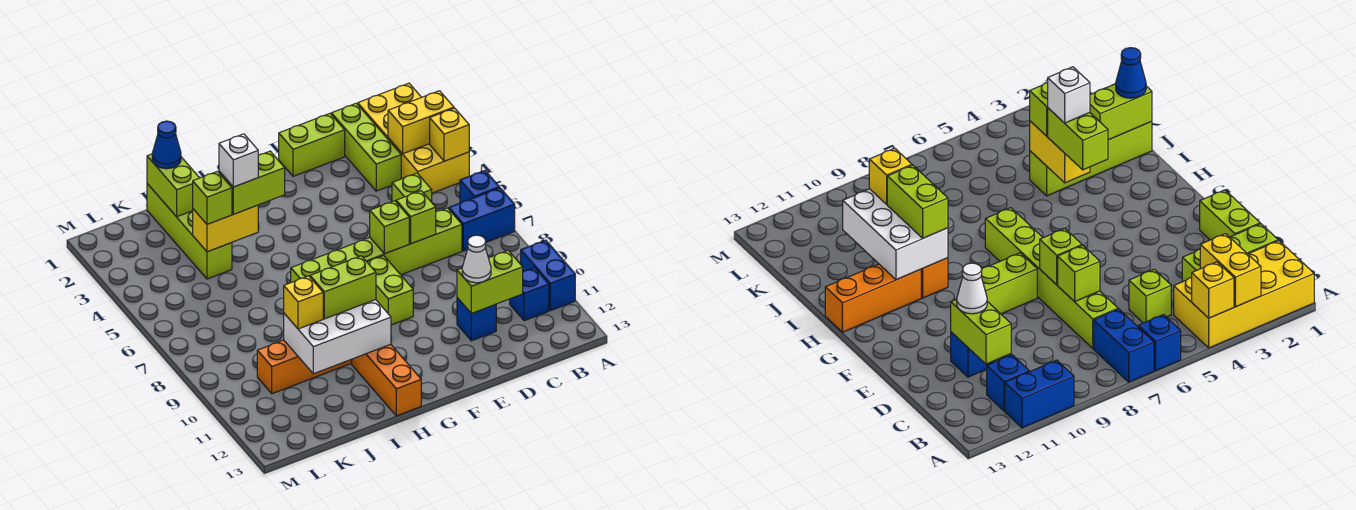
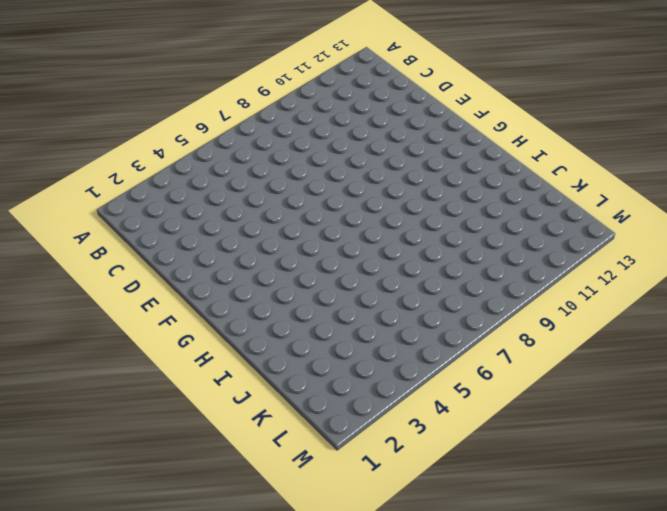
none -> yellow 2x4 brick [358,83,469,193]
none -> blue 1x1 brick [460,171,500,203]
none -> blue 1x2 brick [449,188,515,251]

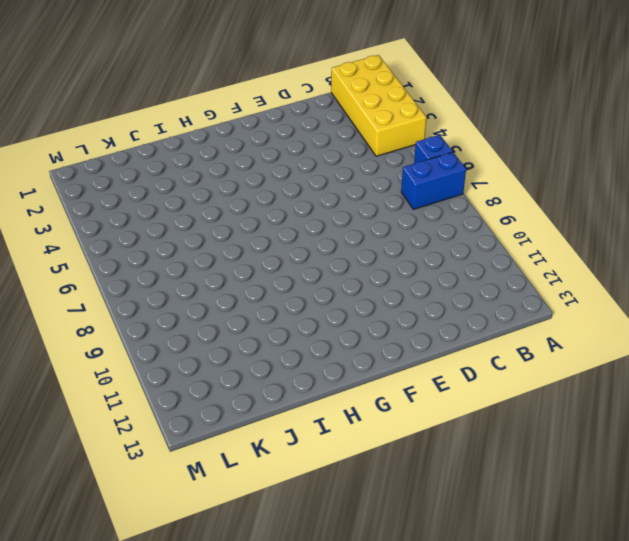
none -> blue 1x2 brick [521,240,575,311]
none -> blue 1x1 brick [510,268,549,321]
none -> lime 1x3 brick [331,103,401,191]

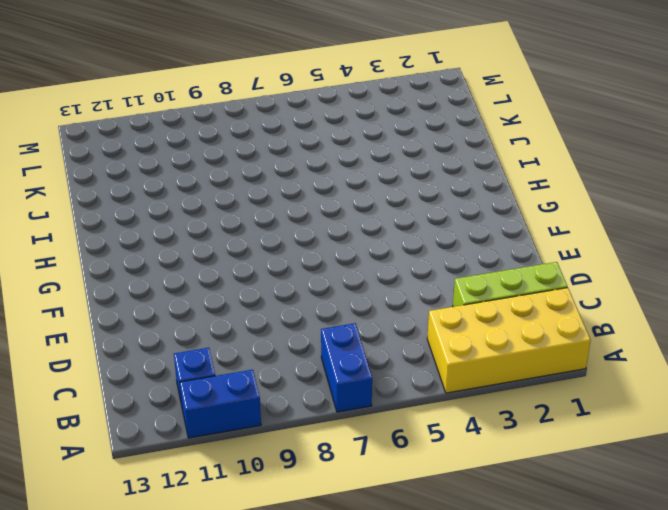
none -> blue 1x1 brick [460,171,500,203]
none -> lime 1x1 brick [392,173,432,202]
none -> lime 1x6 brick [291,208,462,282]

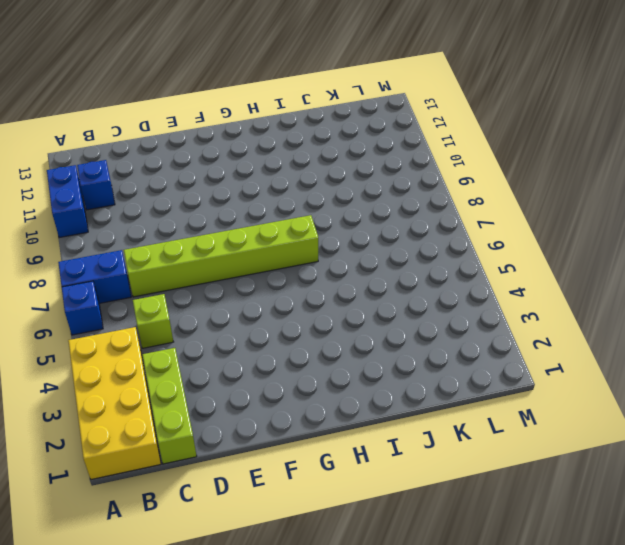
none -> lime 1x2 brick [279,113,345,176]
none -> blue 1x1 brick [457,298,496,341]
none -> lime 1x2 brick [367,256,413,325]

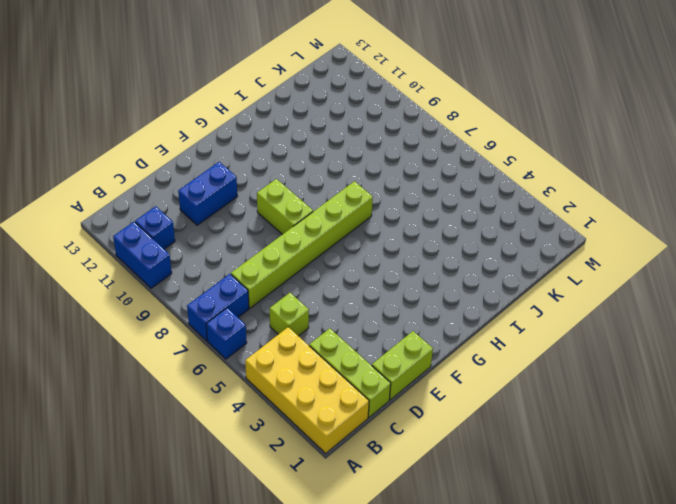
blue 1x2 brick [178,162,237,225] -> blue 1x1 brick [457,298,496,341]
none -> orange 1x4 brick [257,340,352,394]
none -> orange 1x3 brick [352,344,421,416]
none -> lime 1x4 brick [147,184,232,279]

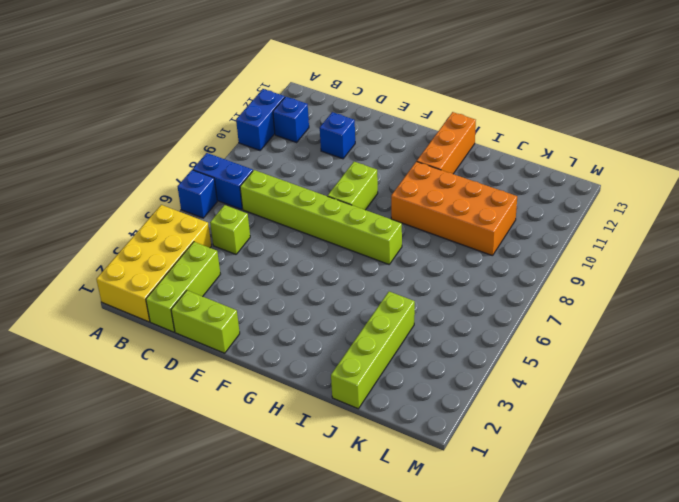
orange 2x4 brick [391,161,517,256] -> orange 1x4 brick [257,340,352,394]
none -> yellow 1x2 brick [388,91,454,154]
none -> yellow 1x1 brick [430,108,469,161]
none -> lime 1x2 brick [457,251,523,314]

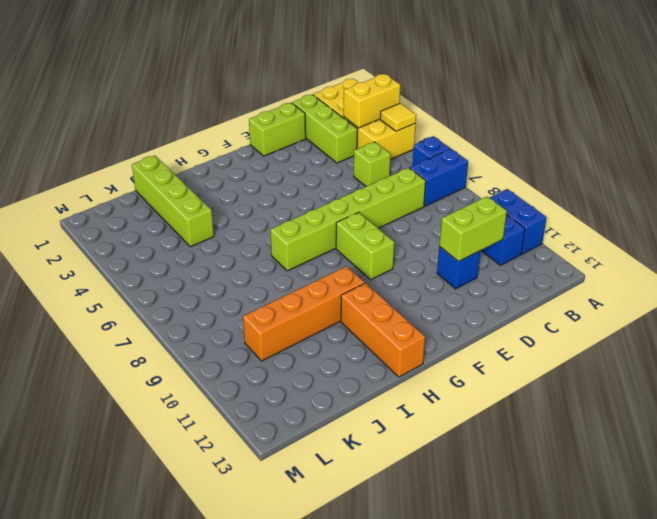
yellow 1x1 tile [380,103,416,131] -> yellow 1x1 brick [430,108,469,161]
none -> lime 1x1 brick [396,191,436,244]
none -> lime 1x1 brick [370,201,409,254]
none -> white 2x3 brick [284,300,391,374]

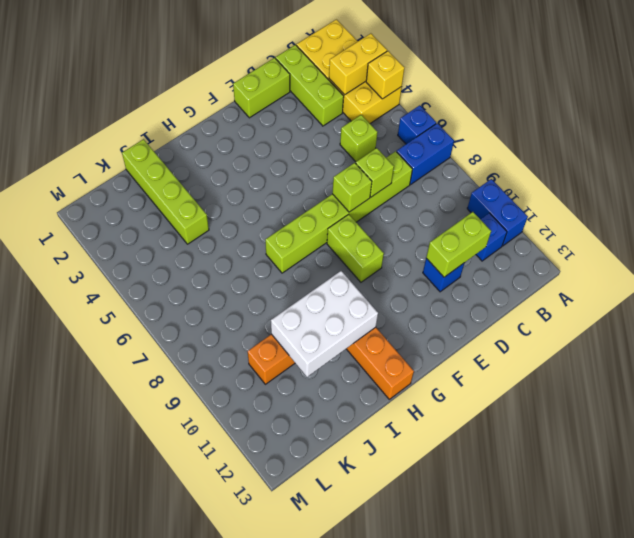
none -> yellow 1x2 brick [193,205,258,252]
none -> lime 1x2 brick [147,154,199,217]
none -> white 1x1 cone [462,235,491,283]

